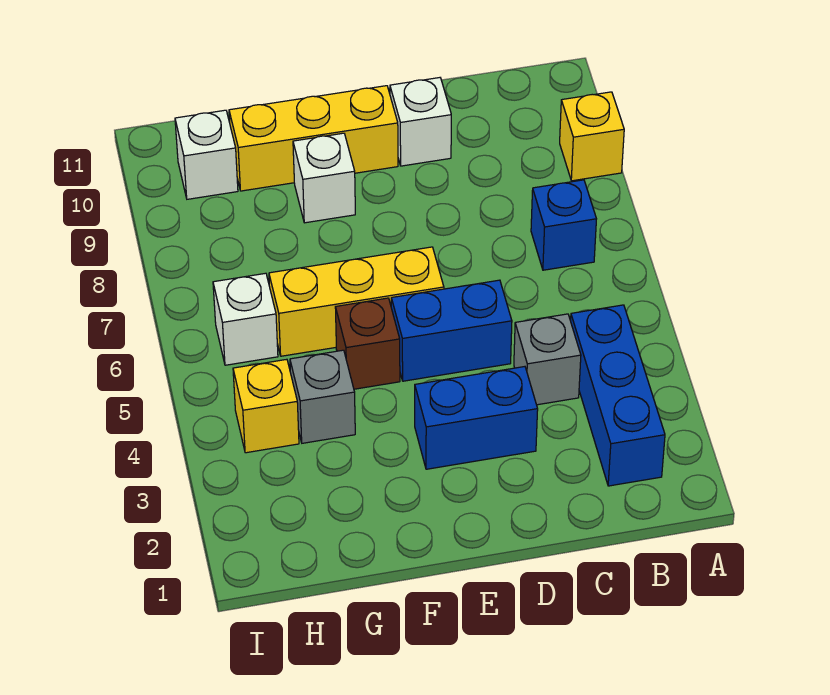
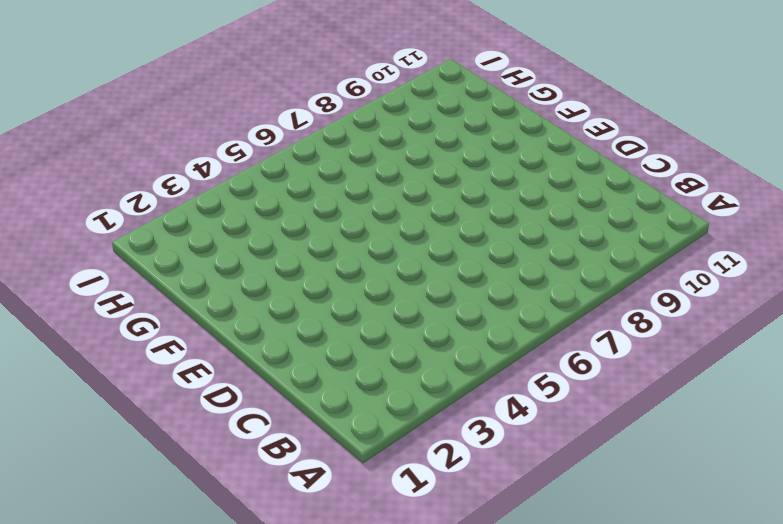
none -> yellow 1x1 brick [560,92,624,181]
none -> blue 1x3 brick [571,305,665,486]
none -> blue 1x1 brick [531,180,596,270]

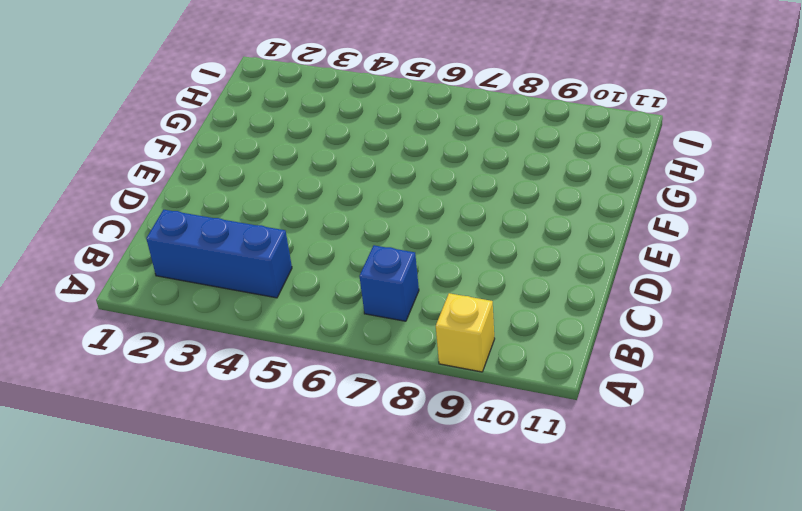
none -> grey 1x1 brick [514,314,581,405]
none -> blue 1x2 brick [415,367,538,469]
none -> blue 1x2 brick [391,280,512,381]

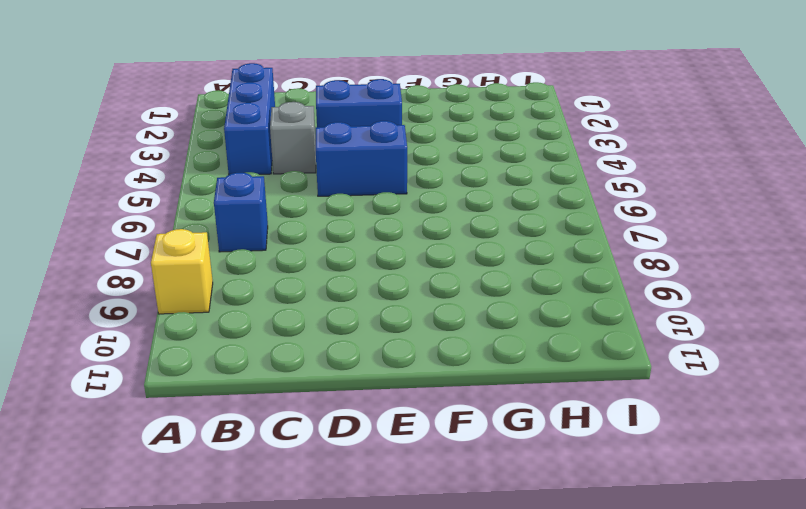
none -> white 1x1 brick [390,78,451,166]
none -> yellow 1x3 brick [269,247,444,356]
none -> yellow 1x3 brick [229,86,398,191]

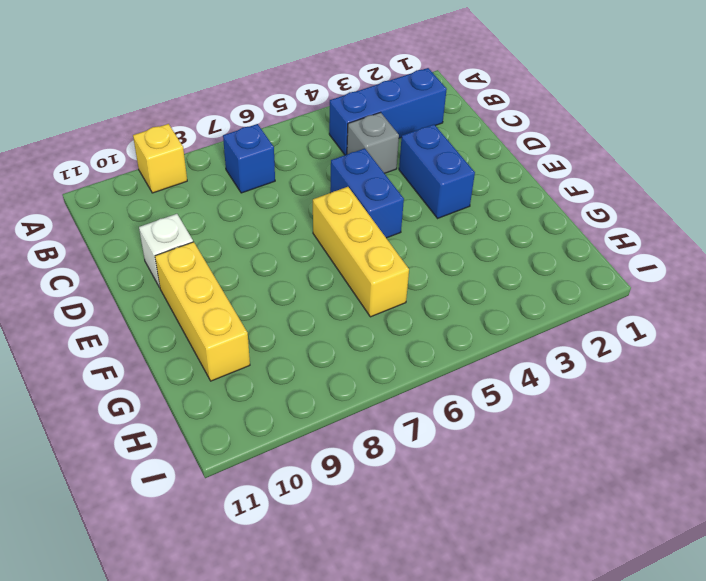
none -> brown 1x1 brick [335,298,400,389]
none -> white 1x1 brick [293,133,355,223]
none -> grey 1x1 brick [290,350,355,443]

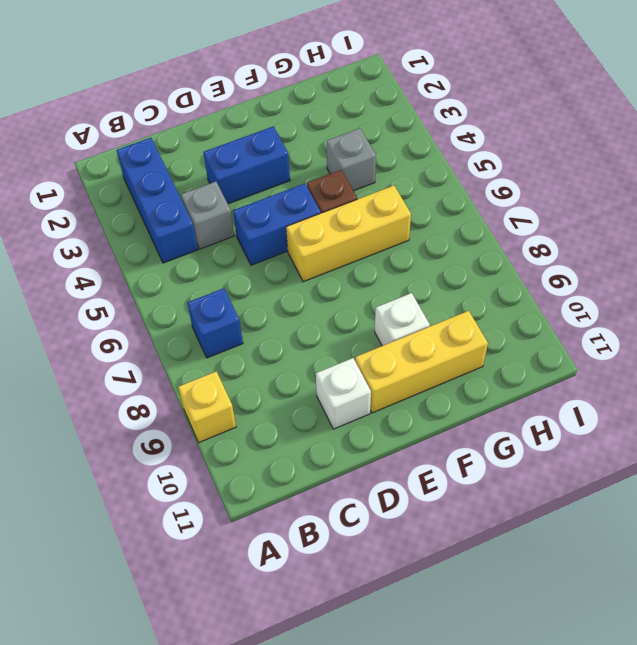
none -> yellow 1x1 brick [233,359,299,453]
none -> white 1x1 brick [213,273,278,365]
none -> white 1x1 brick [175,110,238,199]

